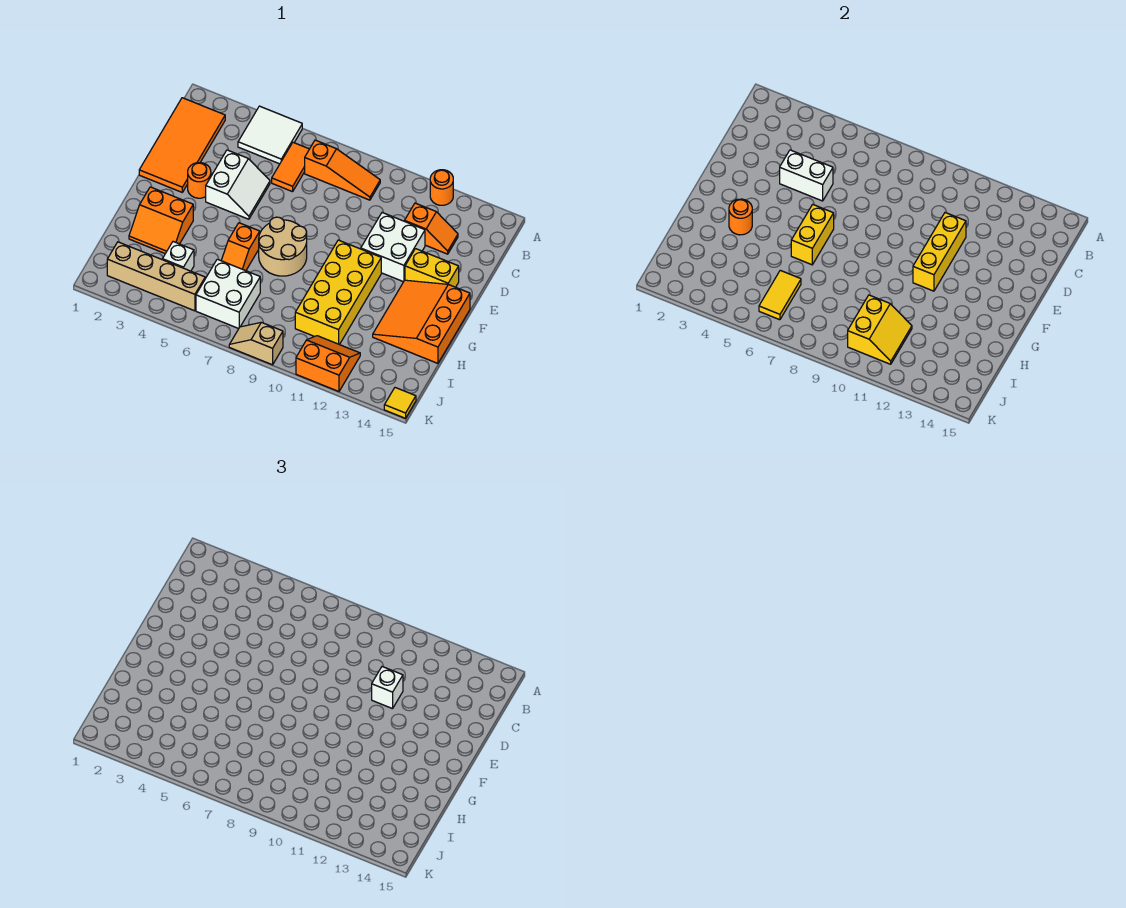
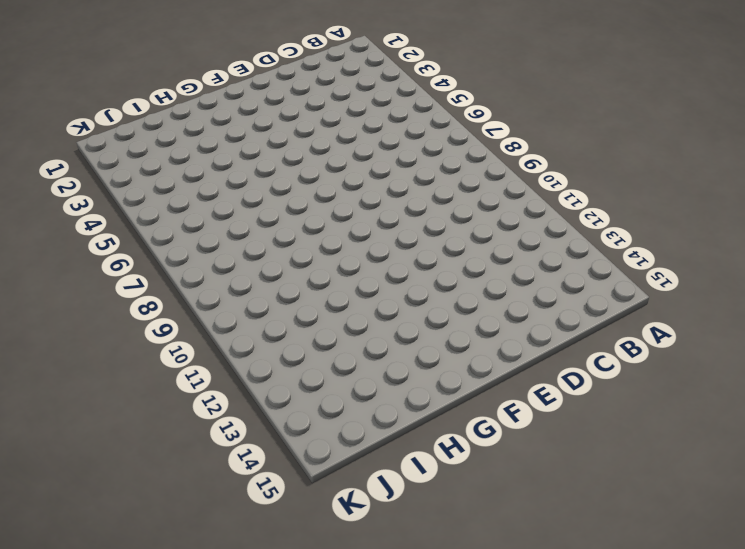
none -> white 2x2 tile [238,106,302,164]
none -> orange 1x1 round brick [430,170,453,205]
none -> orange 2x4 tile [139,98,225,192]

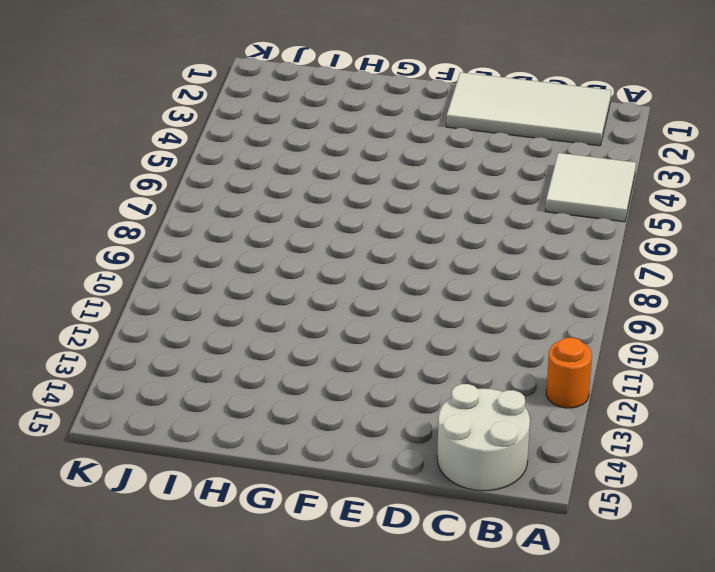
white 2x4 tile [446,72,611,146] -> orange 2x4 tile [139,98,225,192]
white 2x2 round brick [437,384,530,491] -> none
none -> orange 1x2 tile [272,143,309,192]
none -> orange 1x3 slope [305,140,380,200]
none -> orange 1x2 slope [405,203,458,254]

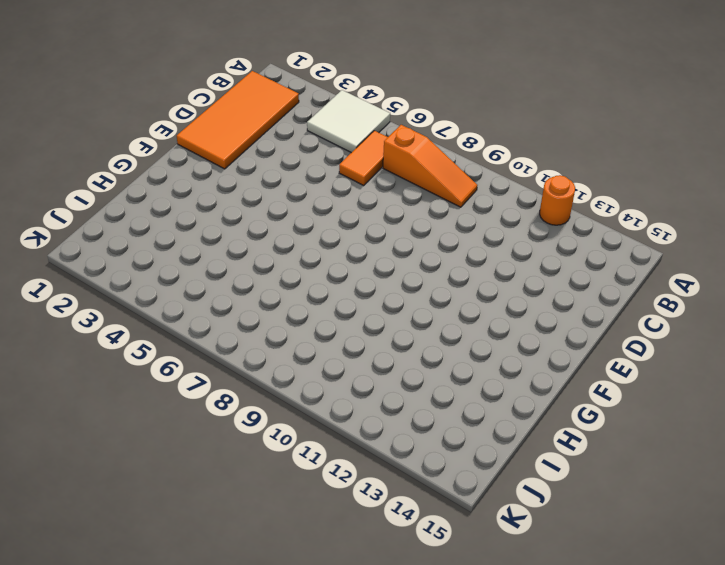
none -> orange 1x2 slope [405,203,458,254]
none -> white 2x2 slope [206,150,270,219]
none -> white 2x2 brick [361,213,425,282]

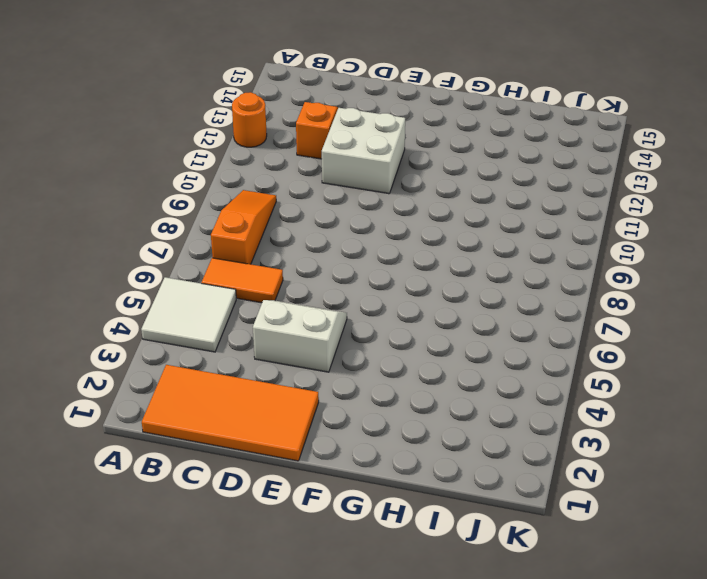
none -> orange 1x1 round brick [188,163,211,198]
none -> yellow 1x2 brick [405,249,459,287]
none -> tan 2x2 round brick [259,217,307,276]

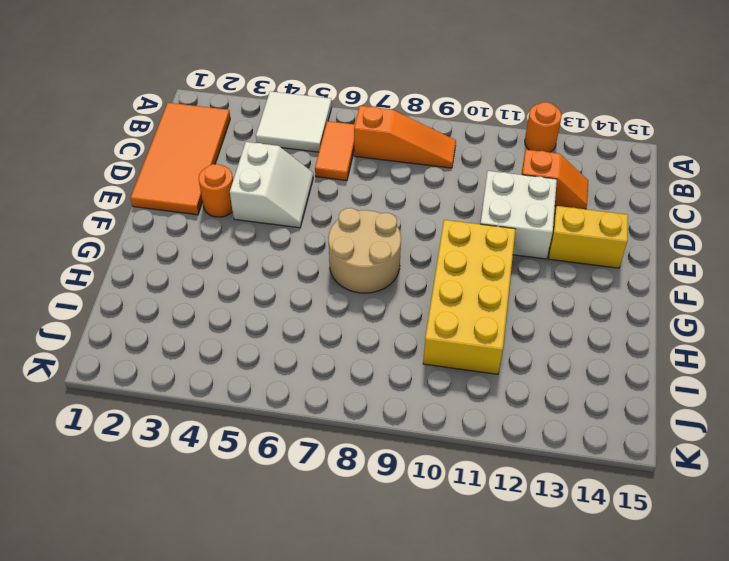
none -> orange 3x3 slope [373,280,470,363]
none -> orange 2x2 slope [129,187,193,254]
none -> orange 1x2 slope [221,223,260,271]

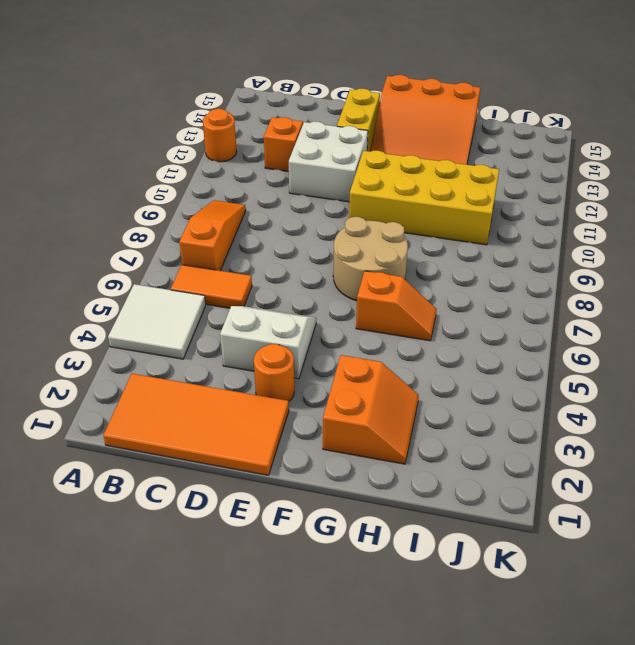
none -> white 1x1 brick [162,242,194,271]
none -> white 2x2 brick [196,259,260,329]
none -> tan 1x4 brick [107,242,205,311]

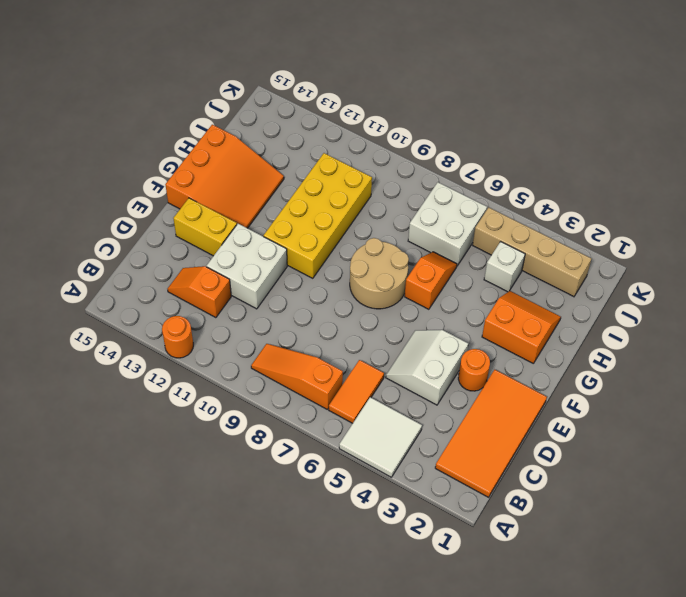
none -> orange 2x2 slope [296,336,360,391]
none -> tan 1x2 slope [229,322,283,365]
none -> yellow 1x1 tile [384,388,416,418]

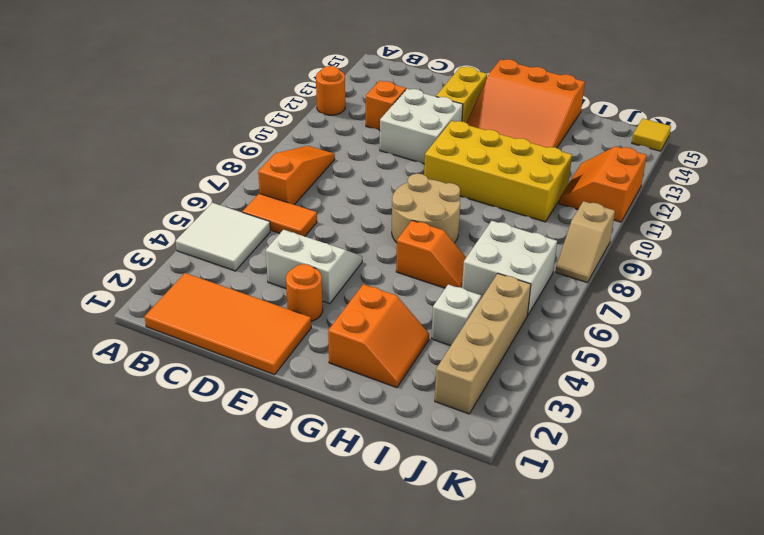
none -> white 1x2 brick [780,150,833,201]
none -> yellow 1x3 brick [913,213,966,291]
none -> yellow 1x2 brick [791,204,834,265]

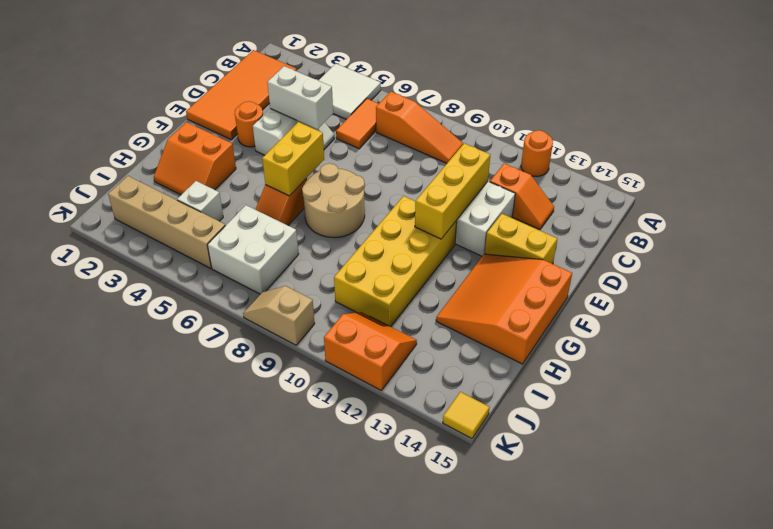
none -> orange 1x1 round brick [729,199,752,235]
none -> yellow 1x2 tile [759,270,801,320]
none -> yellow 2x2 slope [848,295,912,364]

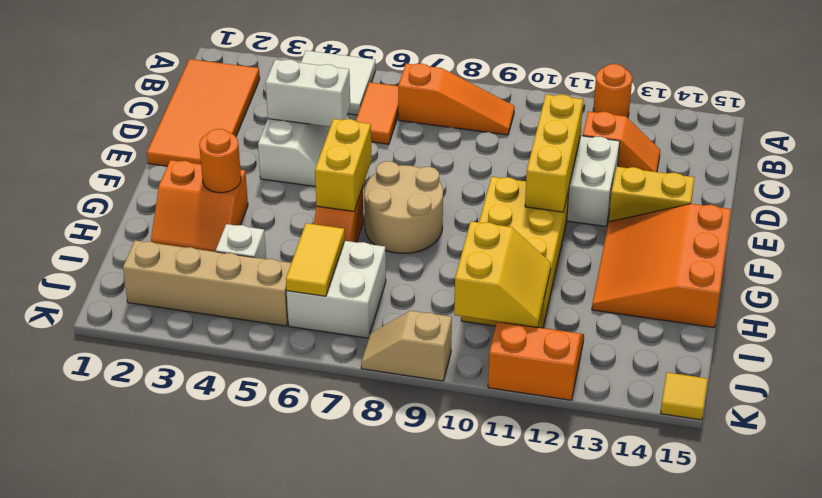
none -> orange 1x1 round brick [188,163,211,198]
none -> white 1x1 brick [372,667,403,709]

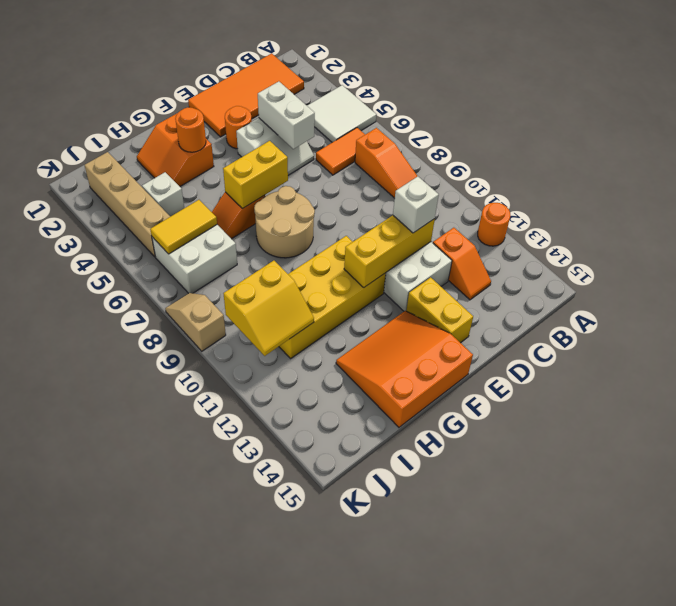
none -> orange 2x2 slope [296,336,360,391]
none -> yellow 1x1 tile [384,388,416,418]

